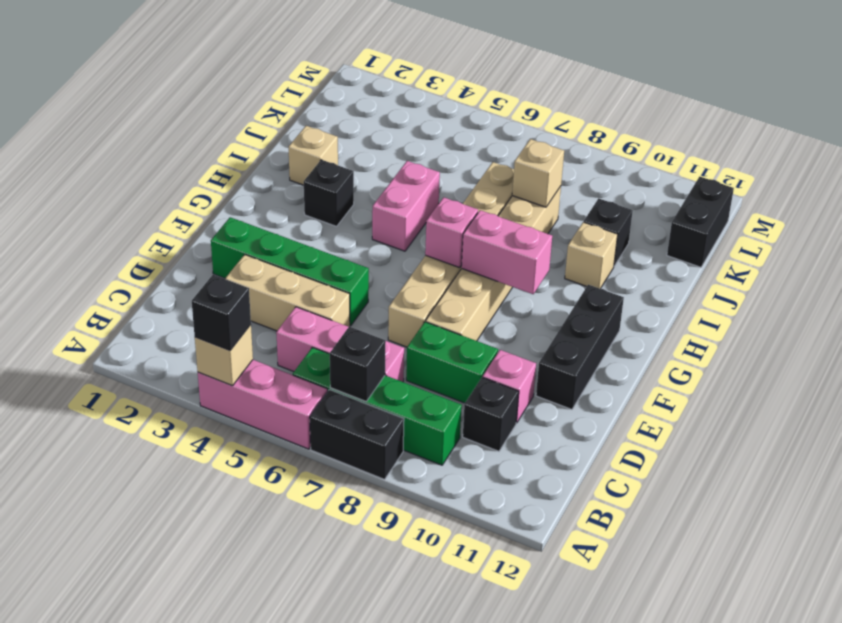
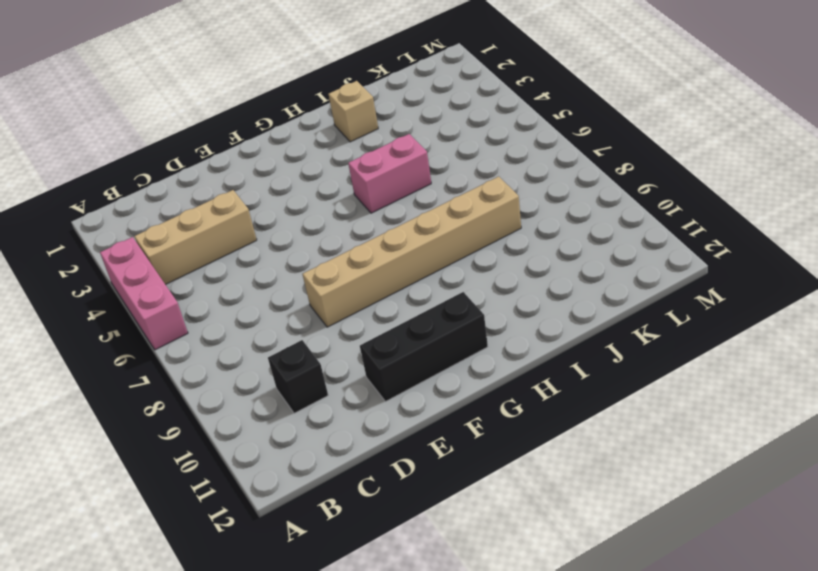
tan 1x3 brick [134,190,257,285] -> tan 1x3 brick turned to [225,255,350,331]
none -> black 1x2 brick [310,390,404,479]
none -> green 1x4 brick [293,347,462,465]
none -> pink 1x3 brick [276,307,404,382]

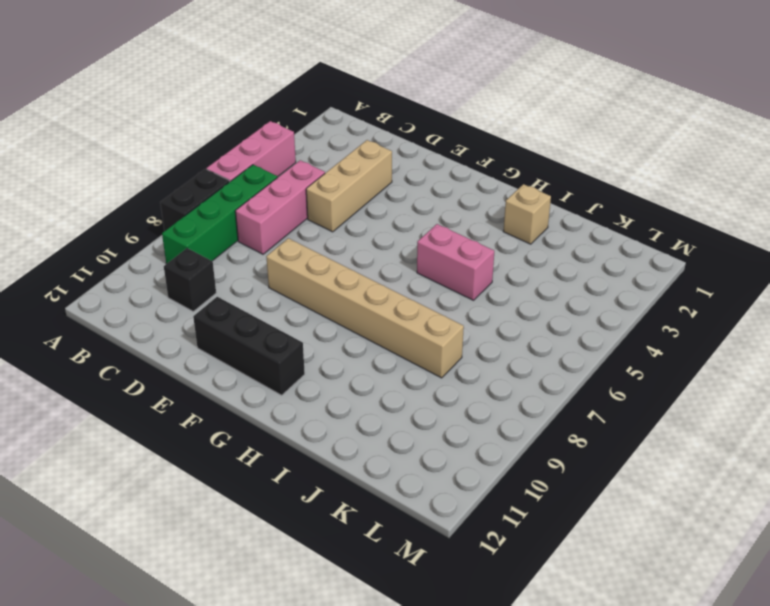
none -> green 1x2 brick [406,322,498,403]
none -> pink 1x1 brick [483,350,536,423]
none -> green 1x4 brick [211,217,369,326]

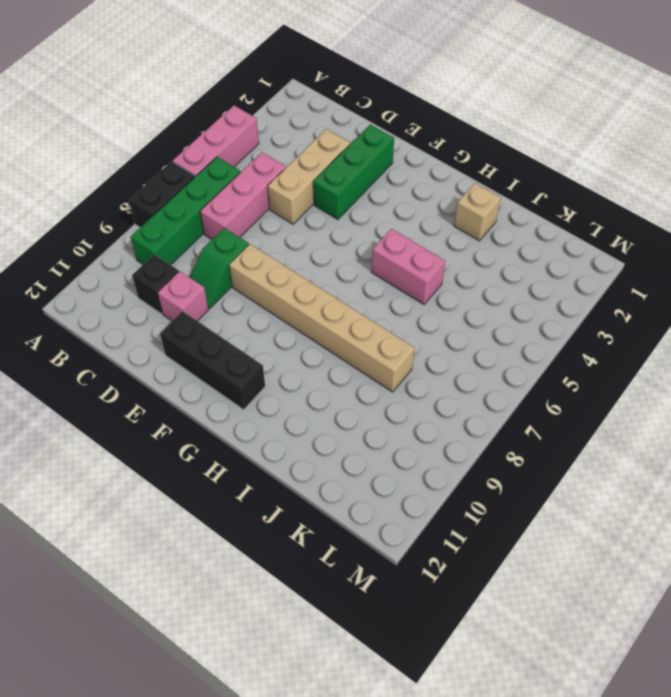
green 1x2 slope [190,228,249,309] -> green 1x2 brick [406,322,498,403]
green 1x3 brick [313,125,394,220] -> green 1x4 brick [211,217,369,326]
none -> tan 1x6 brick [388,162,514,347]
none -> black 1x1 brick [304,160,354,226]
none -> tan 1x1 brick [565,222,618,289]

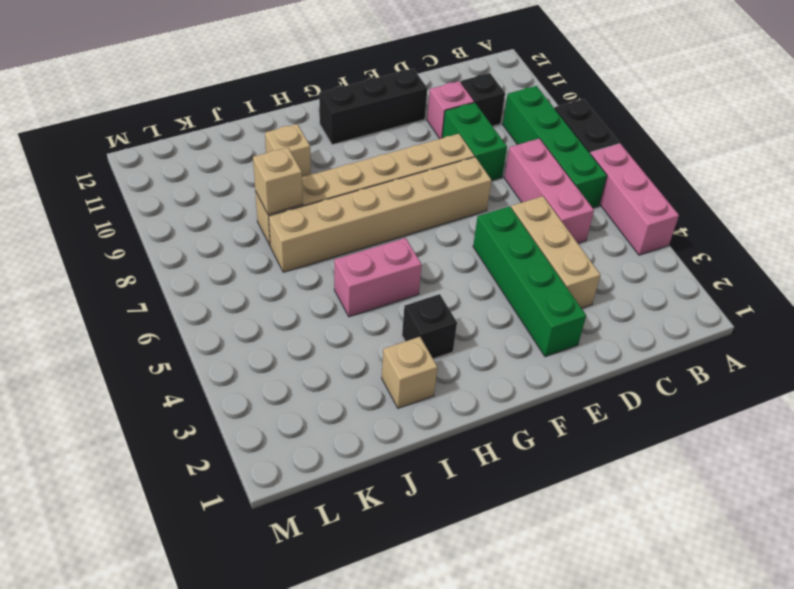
none -> black 1x1 brick [584,198,633,266]
none -> black 1x2 brick [667,177,734,267]
none -> tan 1x1 brick [195,325,253,386]

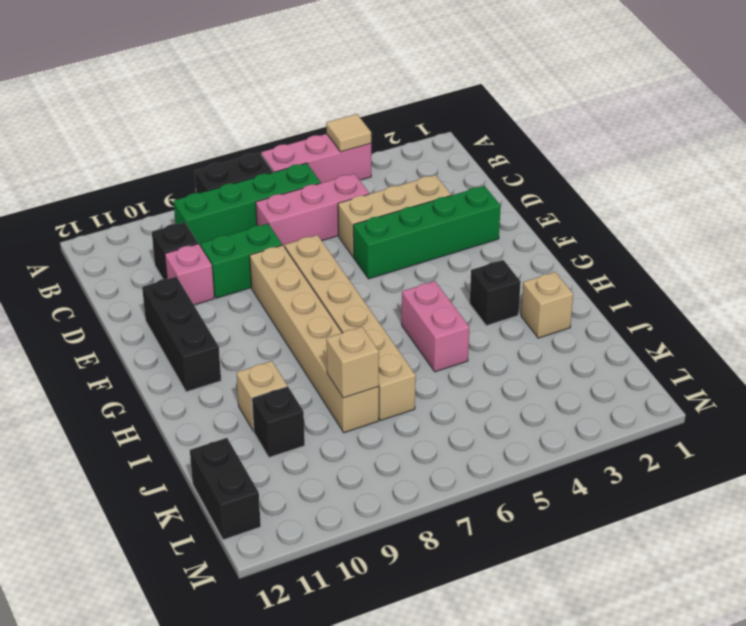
tan 1x1 tile [326,114,371,152] -> tan 1x1 brick [195,325,253,386]
none -> black 1x1 brick [330,327,386,402]
none -> pink 1x1 brick [425,197,478,268]
none -> pink 1x2 brick [462,210,552,294]

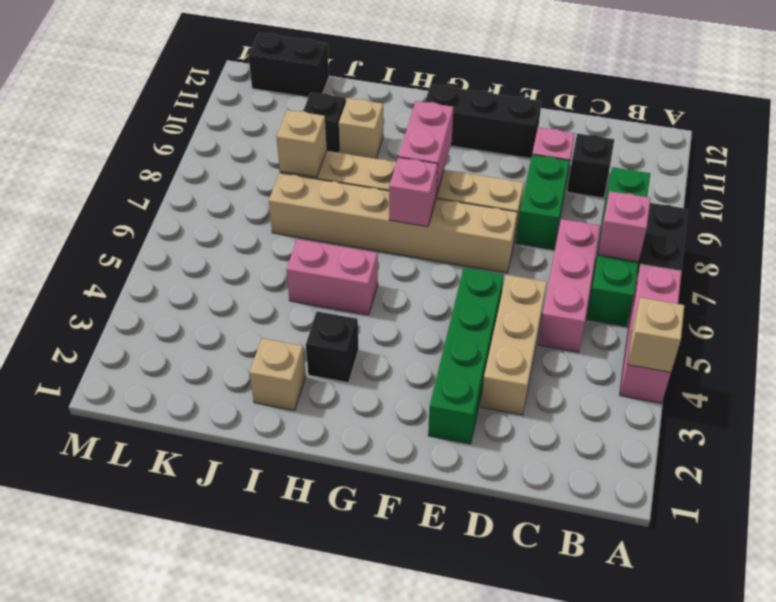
pink 1x1 brick [598,191,651,262] -> black 1x1 brick [330,327,386,402]
none -> black 1x1 brick [192,275,251,350]

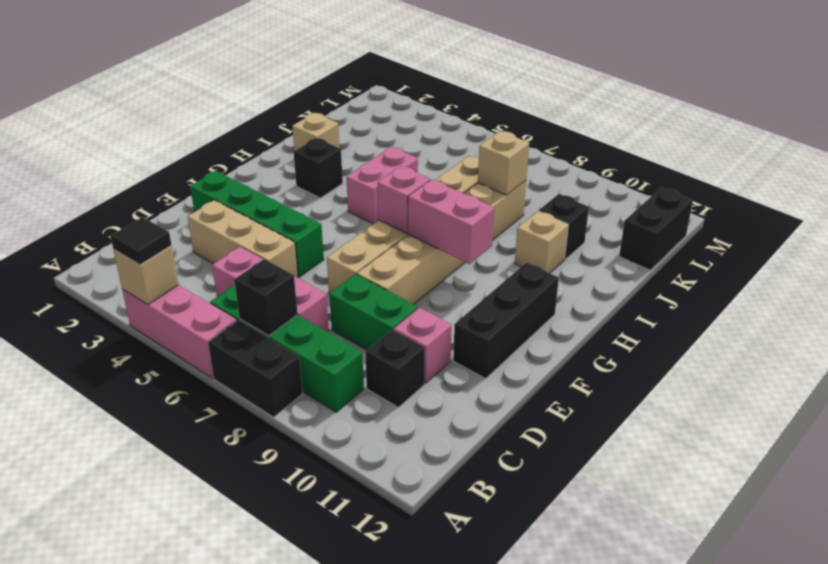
black 1x1 tile [110,217,171,265] -> black 1x1 brick [192,275,251,350]

